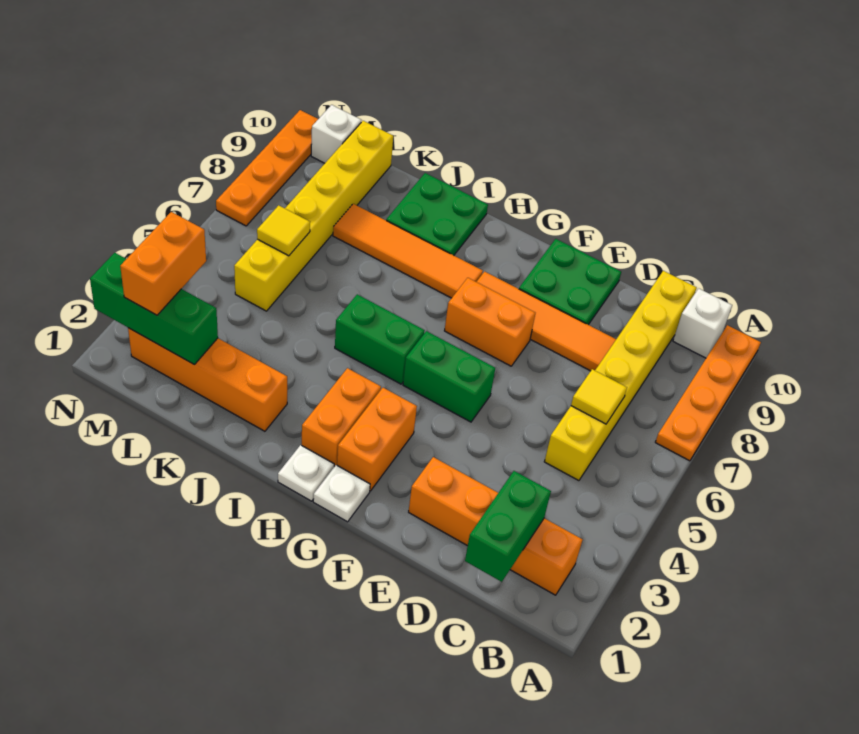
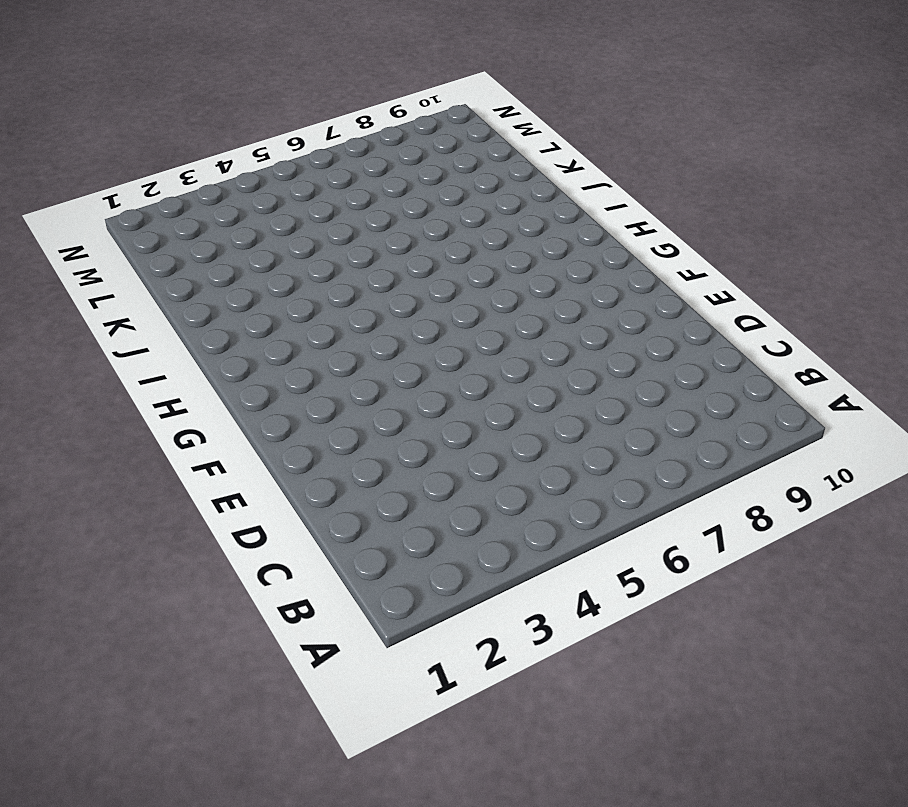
none -> orange 1x4 plate [655,325,761,461]
none -> orange 1x4 brick [409,457,583,595]
none -> white 1x1 brick [673,288,732,358]

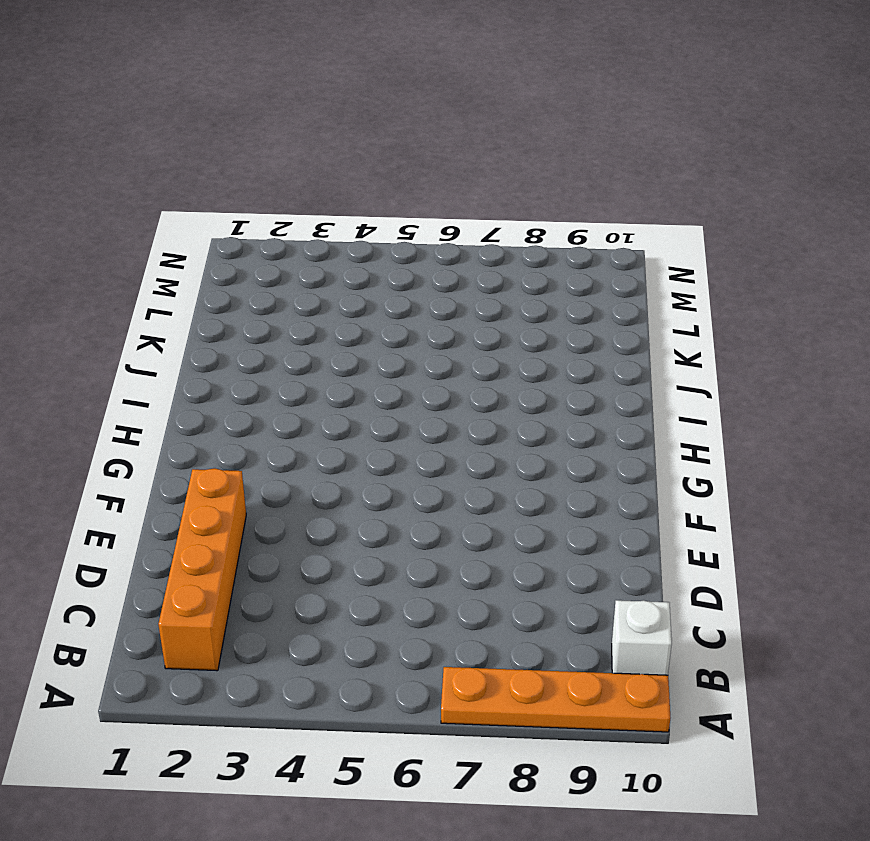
none -> yellow 1x6 brick [544,271,697,481]
none -> orange 1x4 tile [477,271,616,371]
none -> green 2x2 plate [519,239,621,325]

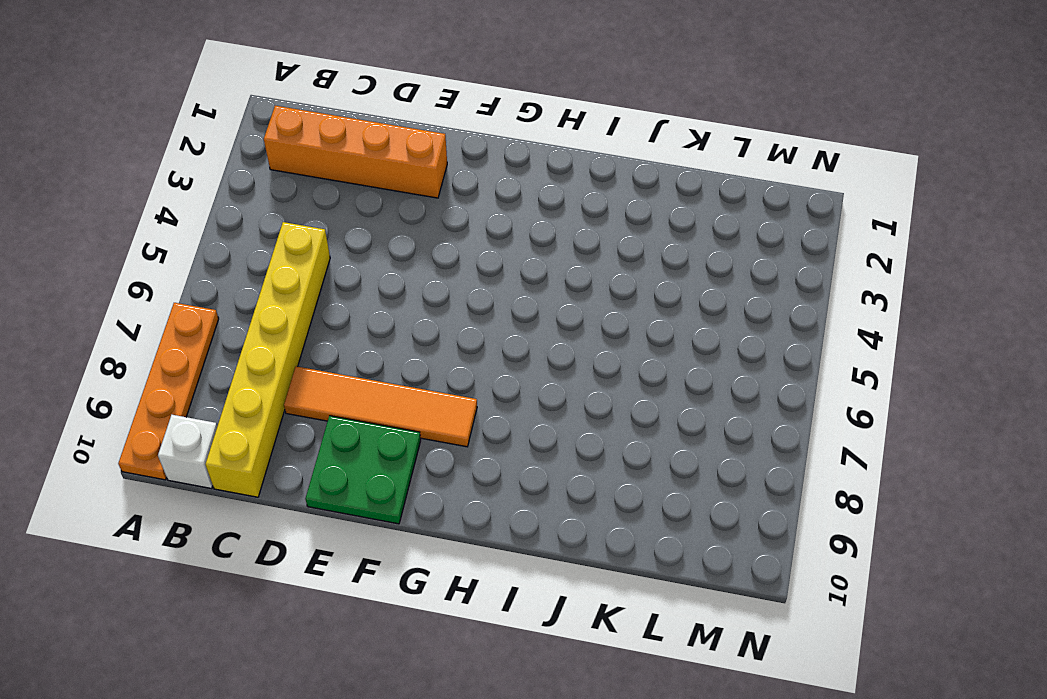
none -> green 1x2 brick [403,331,495,422]
none -> orange 1x2 brick [445,278,535,366]
none -> white 1x1 plate [313,465,370,522]

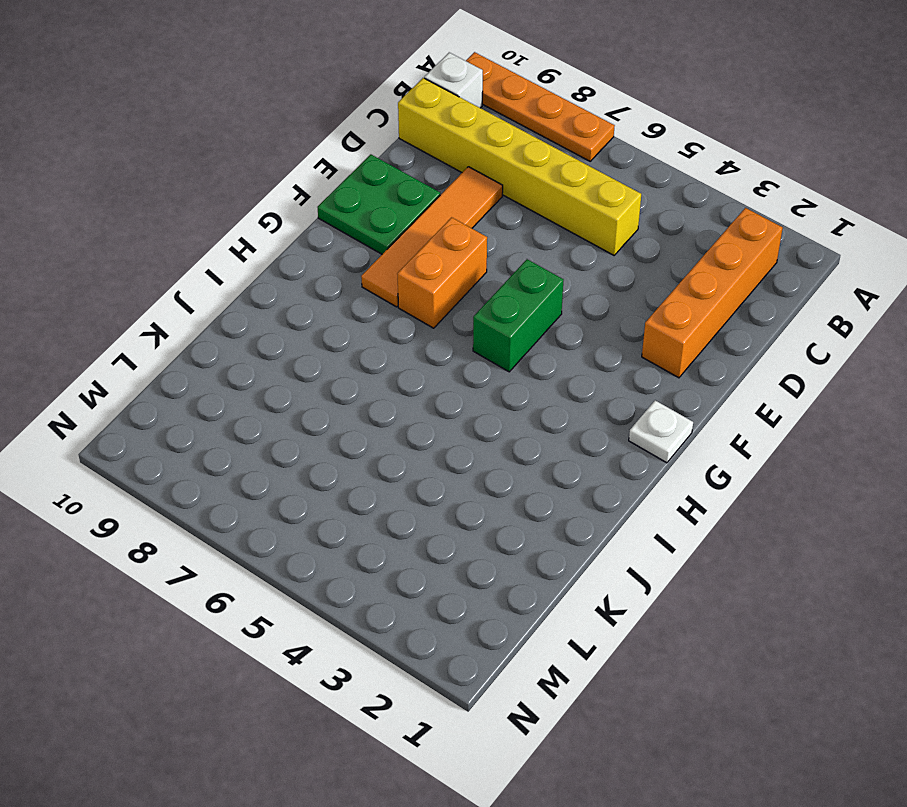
none -> orange 1x2 brick [337,388,417,491]
none -> white 1x1 plate [278,445,334,501]
none -> orange 1x2 brick [302,368,381,467]

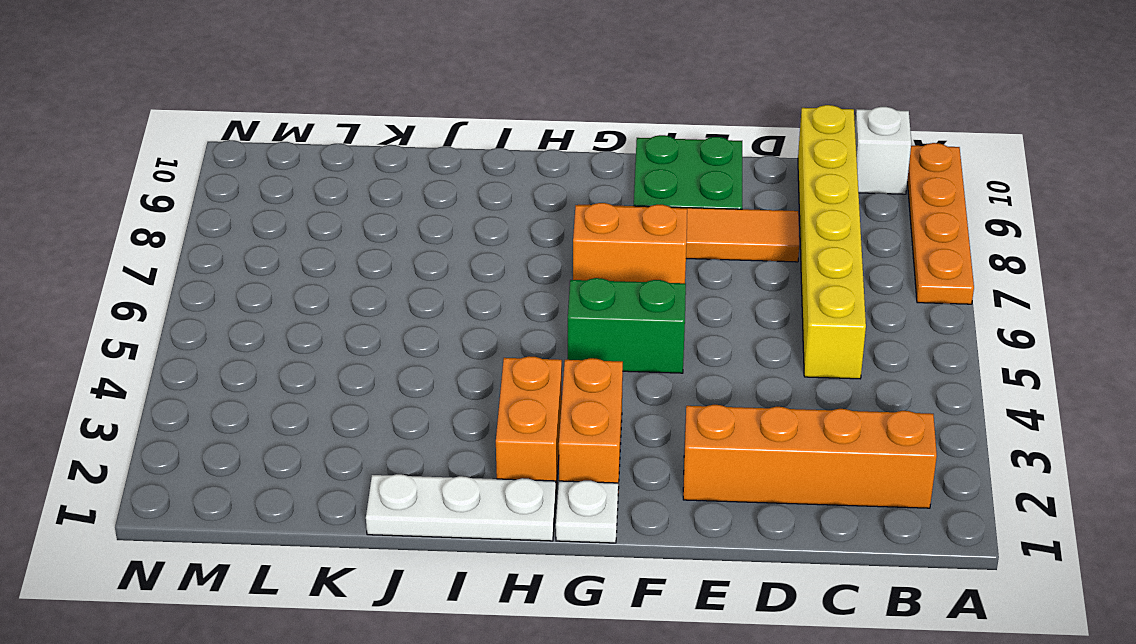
white 1x3 plate [366,474,556,541] -> white 1x1 plate [278,445,334,501]
none -> green 1x2 brick [335,294,425,384]
none -> orange 1x4 tile [333,204,483,298]
none -> green 2x2 plate [386,173,488,255]

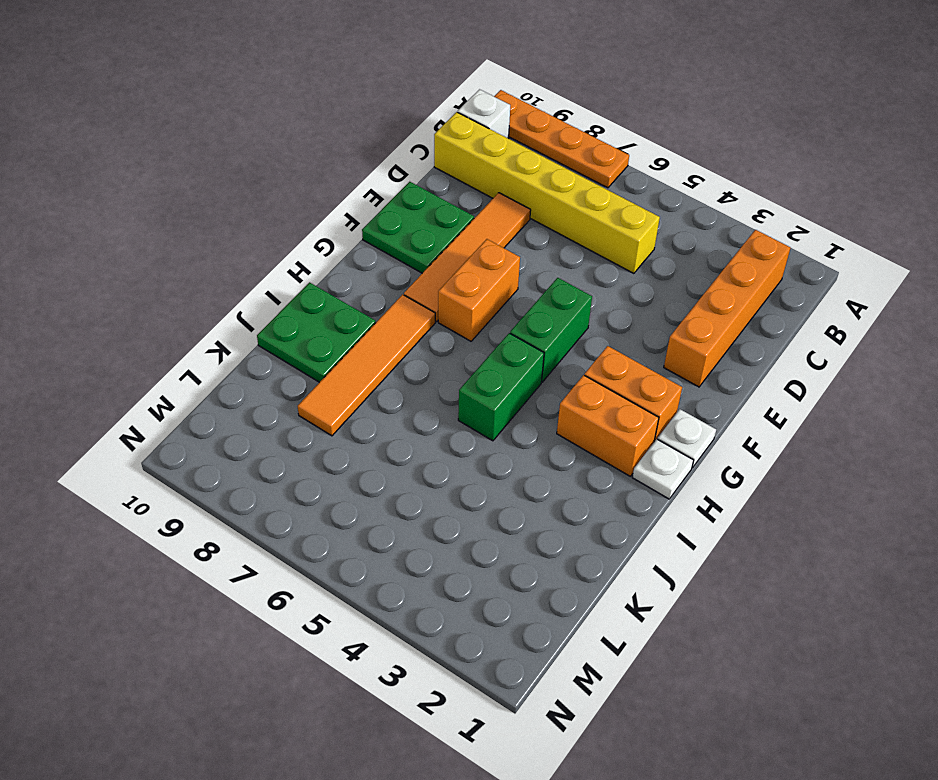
none -> orange 1x4 brick [128,328,287,431]
none -> yellow 1x6 brick [234,121,393,311]
none -> white 1x1 brick [311,105,361,163]

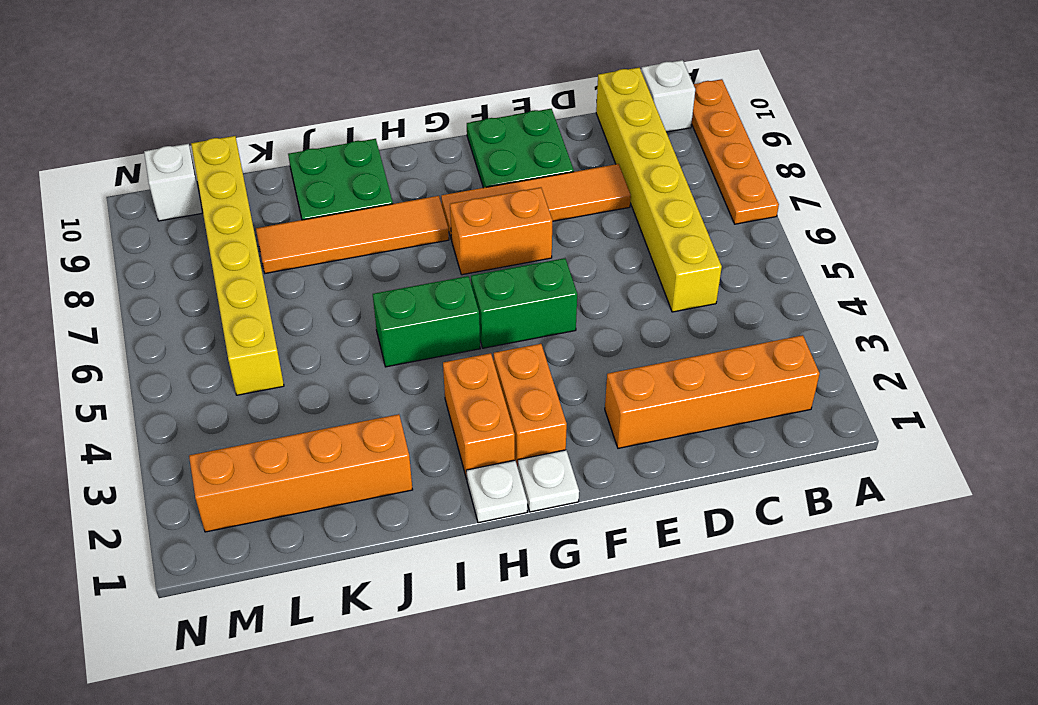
none -> orange 1x4 plate [216,110,318,226]
none -> green 1x2 brick [465,471,551,582]
none -> yellow 1x1 tile [571,369,627,424]

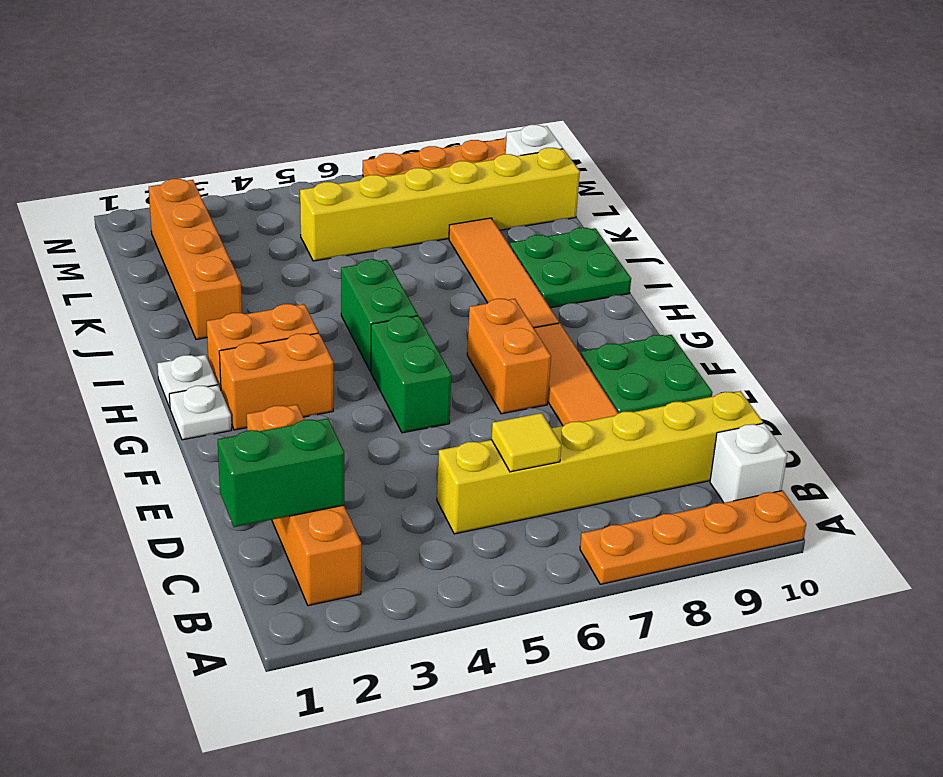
none -> green 1x3 brick [90,253,218,364]
none -> yellow 1x1 tile [257,205,310,256]
none -> orange 1x2 brick [120,212,206,315]

